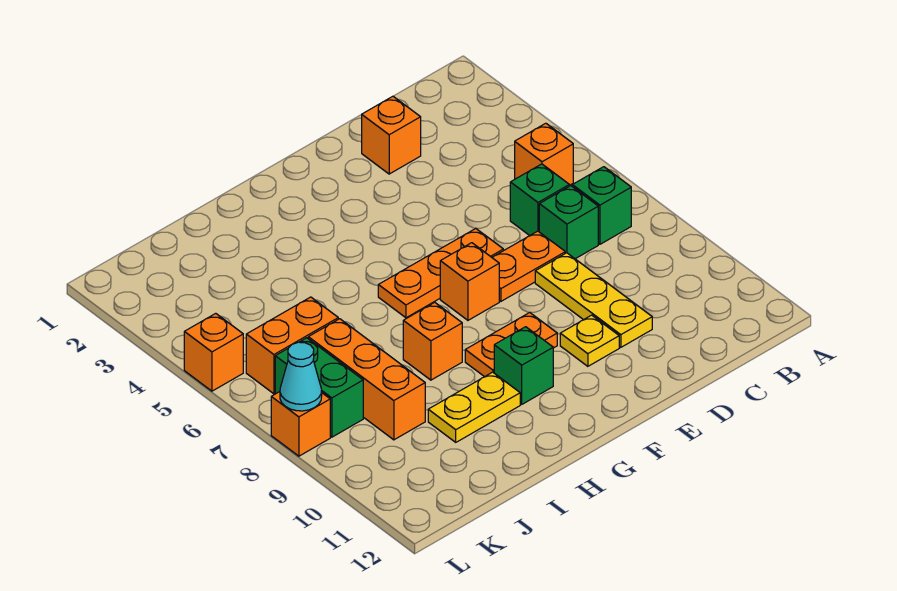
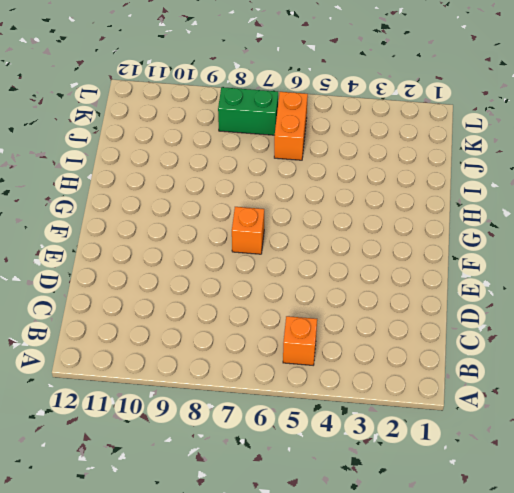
none -> green 1x1 brick [572,167,631,244]
none -> green 1x1 brick [510,164,569,236]
none -> green 1x1 brick [539,186,598,259]

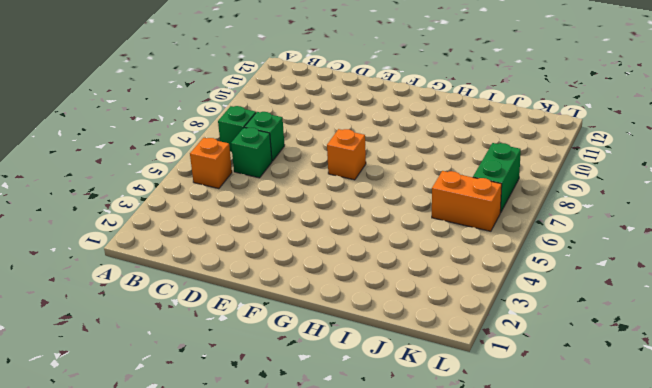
none -> orange 1x1 brick [362,96,421,174]
none -> orange 1x2 plate [492,231,565,301]
none -> yellow 1x3 plate [535,253,652,347]

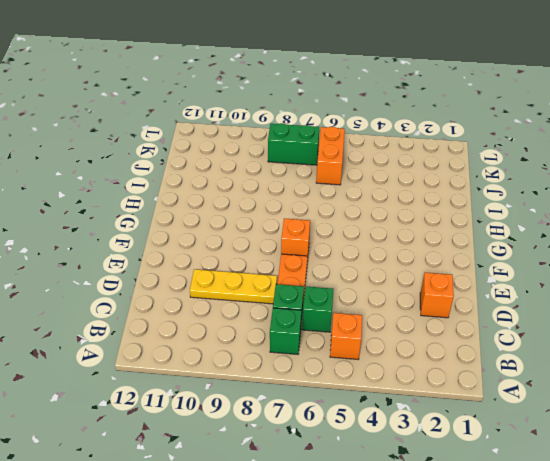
none -> orange 1x3 plate [378,229,503,318]
none -> yellow 1x1 plate [560,315,619,366]
none -> orange 1x2 plate [465,312,557,377]

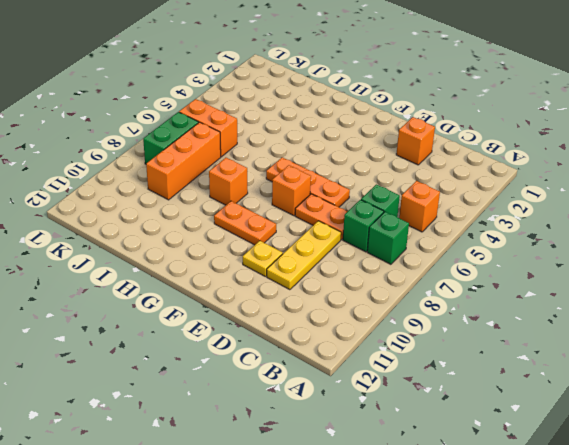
none -> green 1x1 brick [494,327,553,404]
none -> yellow 1x2 plate [428,372,520,442]
none -> orange 1x1 brick [184,313,243,391]

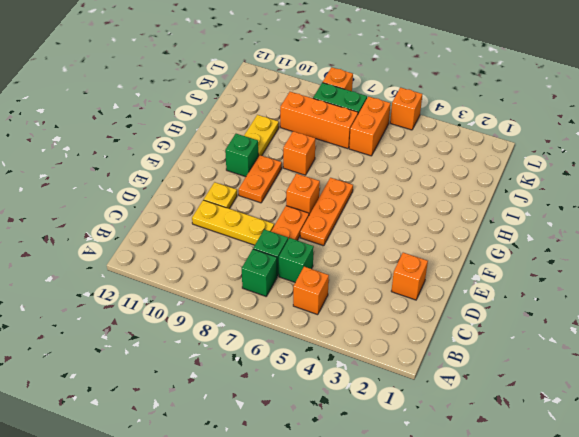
none -> cyan 1x1 cone [280,342,322,411]

